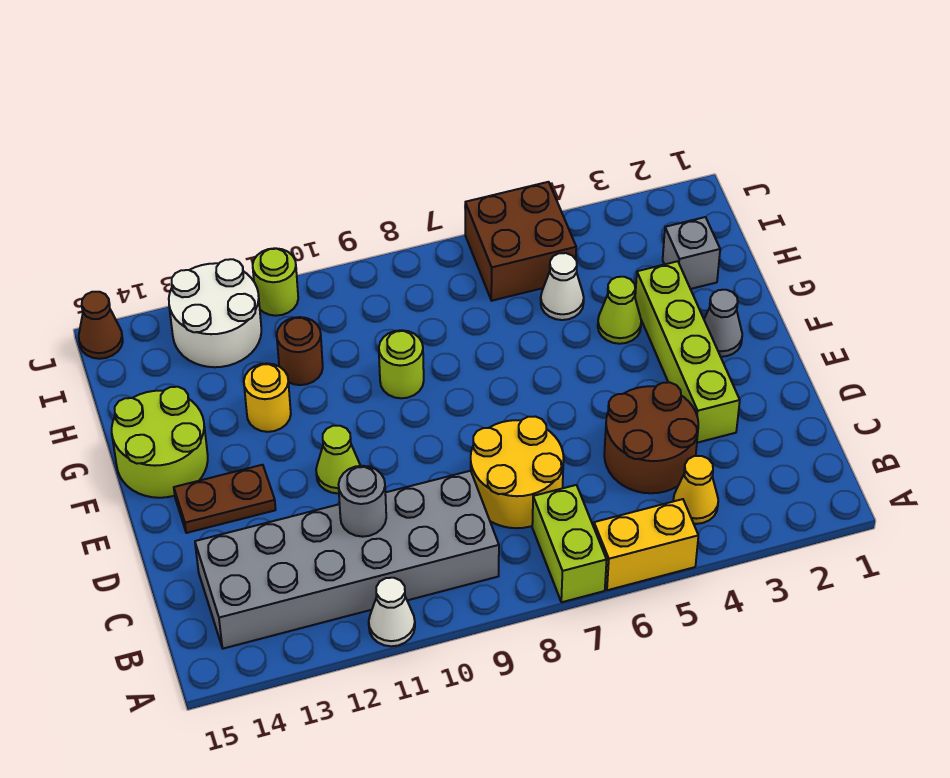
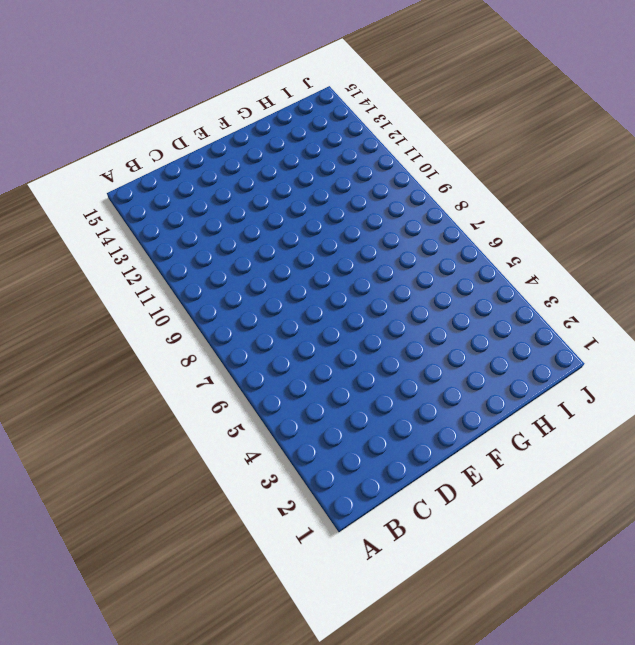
none -> yellow 1x2 brick [594,499,698,590]
none -> lime 1x2 brick [532,485,607,602]
none -> white 1x1 cone [369,578,415,646]

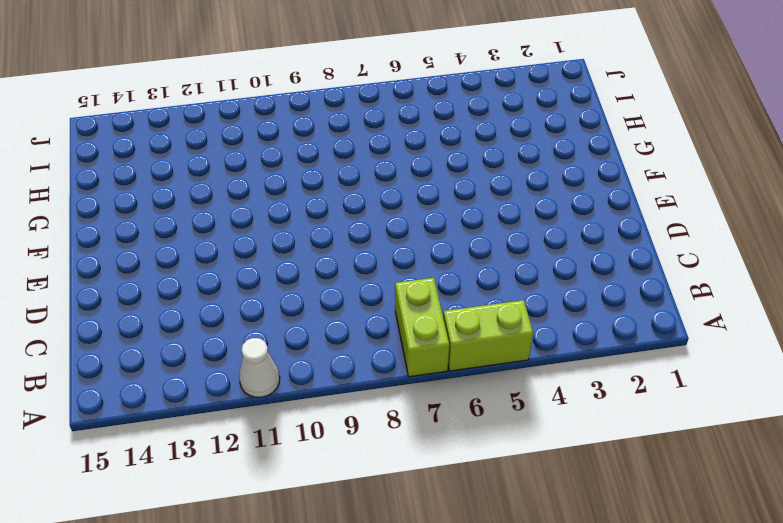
lime 1x2 brick [443,300,533,371] -> yellow 1x2 brick [594,499,698,590]
none -> yellow 1x1 cone [673,456,718,524]
none -> grey 2x6 brick [195,471,499,649]
none -> brown 2x2 round brick [604,382,698,493]

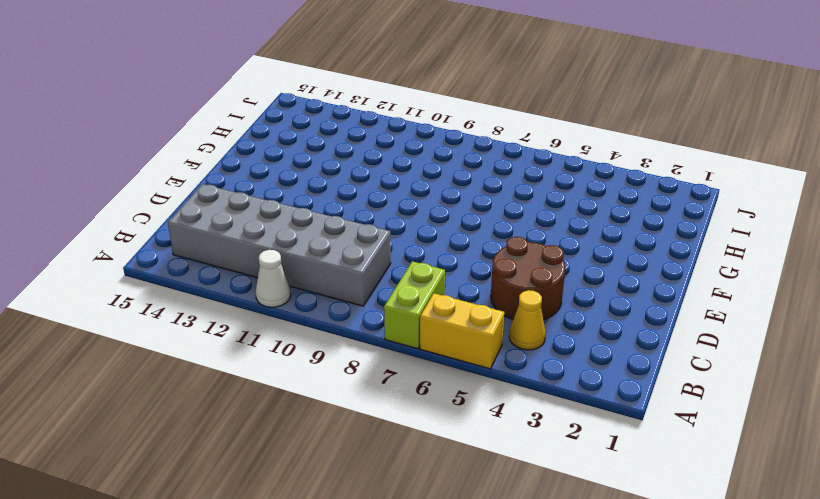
none -> yellow 2x2 round brick [471,417,564,528]
none -> lime 1x4 brick [635,261,740,443]
none -> lime 1x1 cone [316,426,360,493]

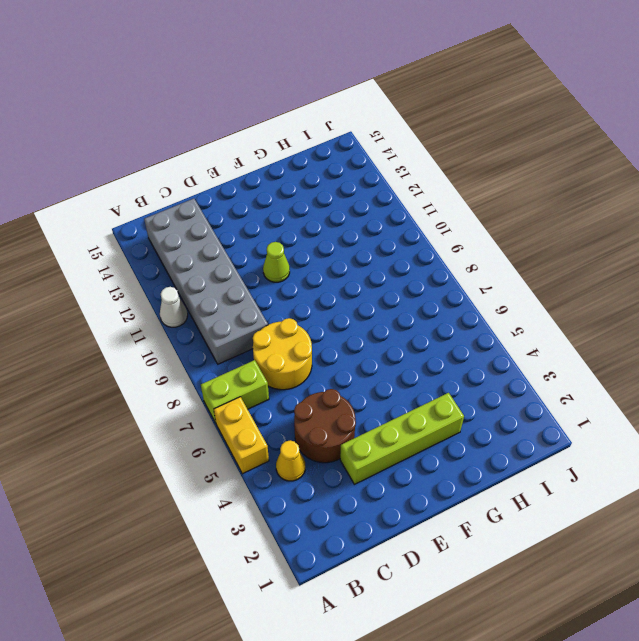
none -> brown 1x2 plate [174,465,276,533]
none -> grey 1x1 cone [704,290,742,357]
none -> lime 2x2 round brick [112,387,208,498]

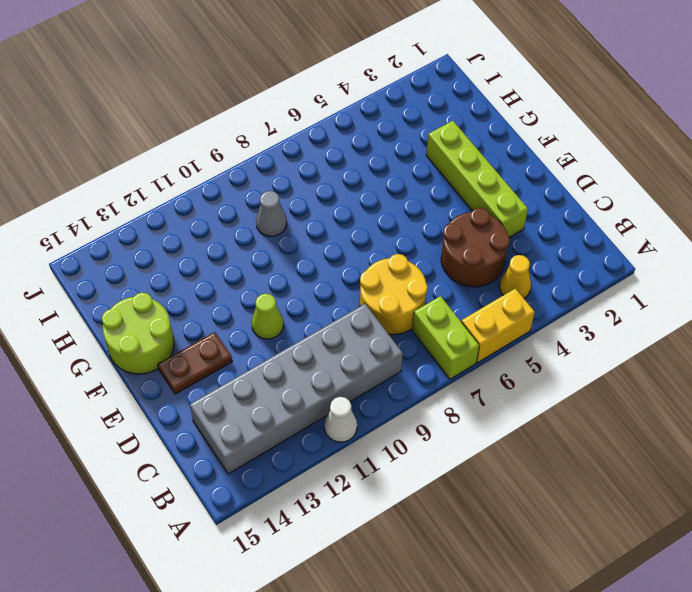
grey 1x1 cone [256,191,287,236] -> grey 1x1 cone moved to [704,290,742,357]
none -> lime 1x1 cone [598,277,641,344]
none -> lime 1x1 round brick [379,330,424,398]
none -> yellow 1x1 round brick [244,363,291,432]

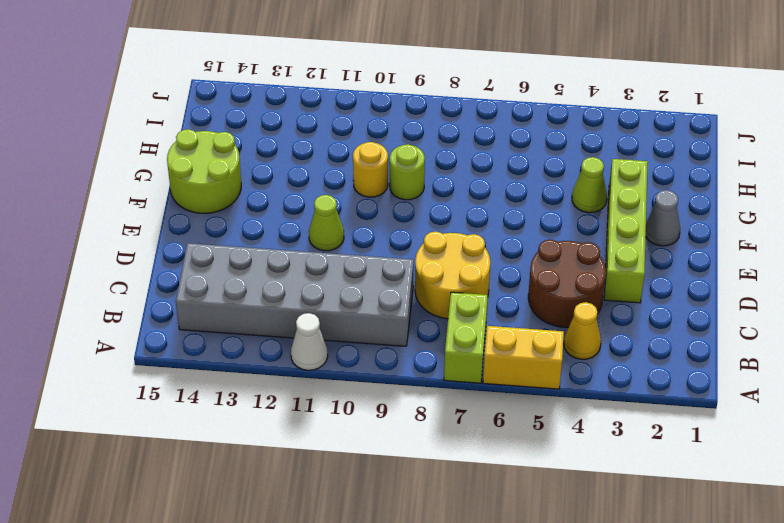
yellow 1x1 round brick [353,142,388,197] -> yellow 1x1 round brick moved to [244,363,291,432]
none -> brown 1x2 plate [174,465,276,533]
none -> grey 1x1 brick [663,217,720,289]
none -> white 1x1 cone [541,253,584,320]

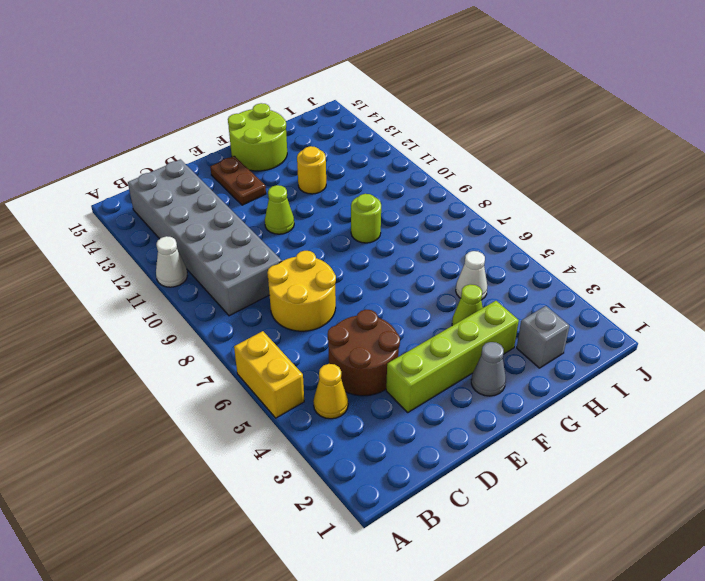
none -> lime 1x2 brick [532,485,607,602]
none -> brown 1x1 round brick [277,317,323,385]
none -> brown 2x2 brick [465,182,576,301]

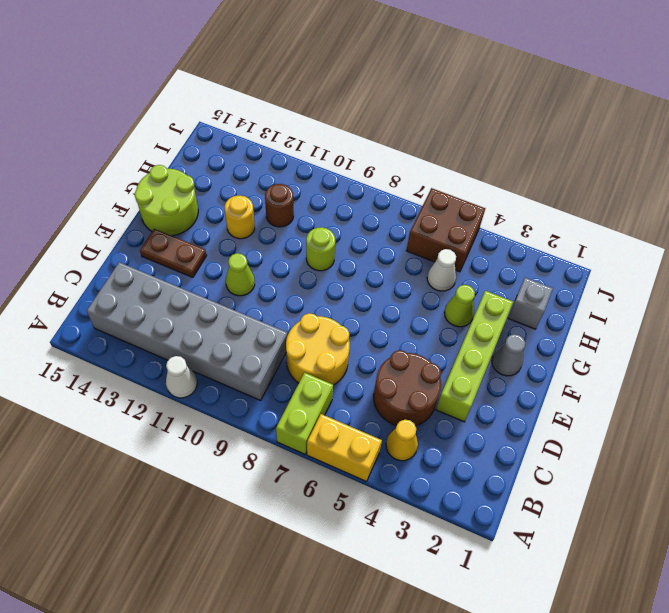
none -> white 2x2 round brick [169,259,261,367]
none -> lime 1x1 round brick [253,248,298,316]
none -> brown 1x1 cone [79,292,123,359]

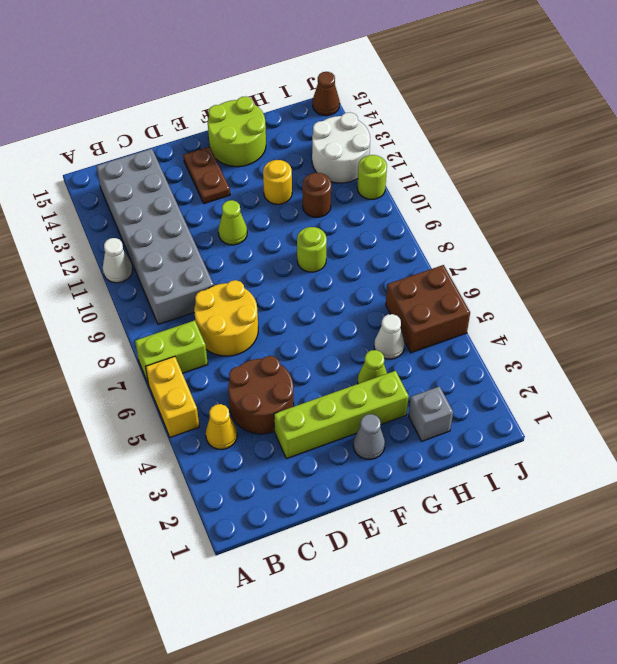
none -> grey 1x1 round brick [338,466,386,537]

